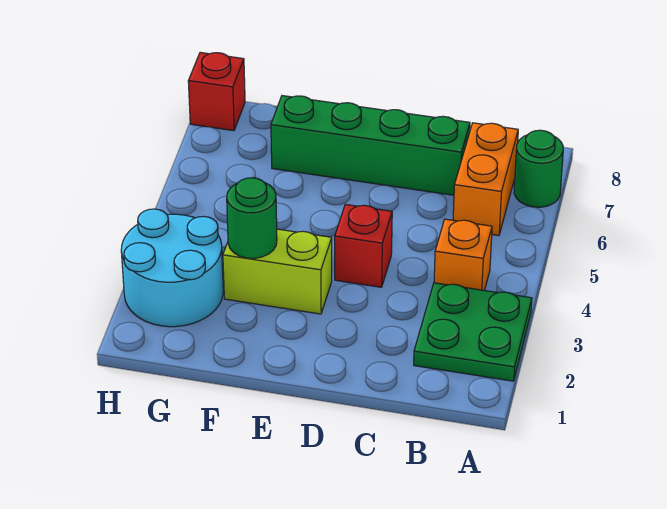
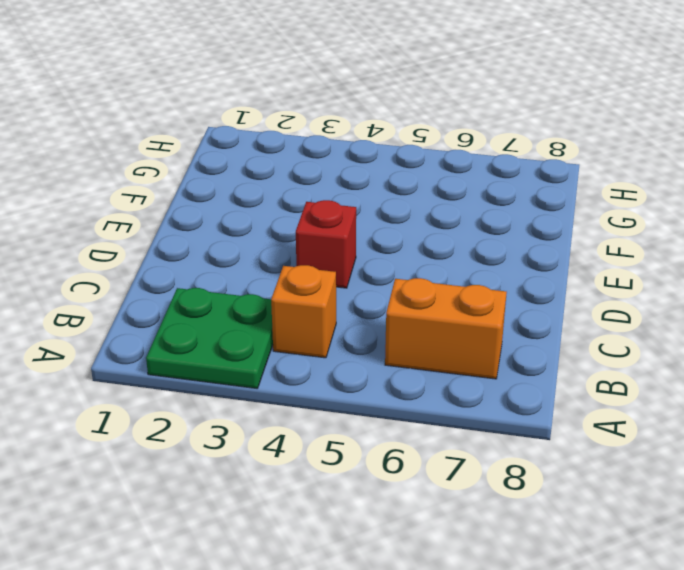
none -> green 1x1 round brick [514,130,563,207]
none -> green 1x4 brick [271,96,470,195]

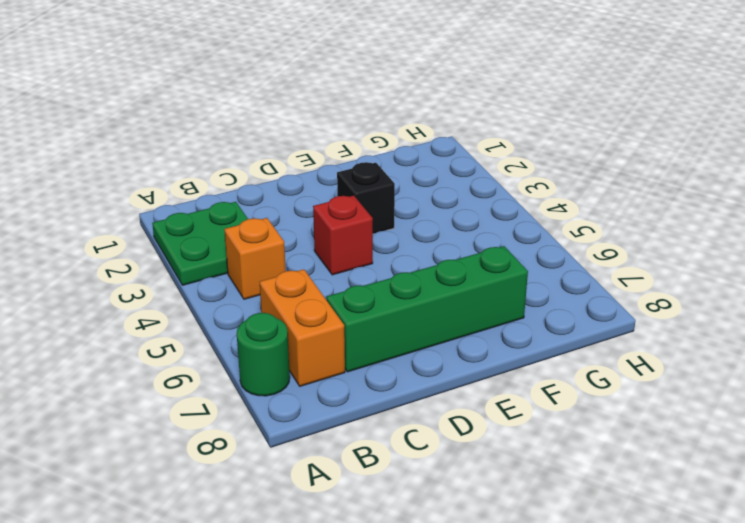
black 1x1 brick [337,162,395,234] -> lime 1x2 brick [223,229,332,314]
none -> cyan 2x2 round brick [121,209,223,327]
none -> red 1x1 brick [188,52,245,131]

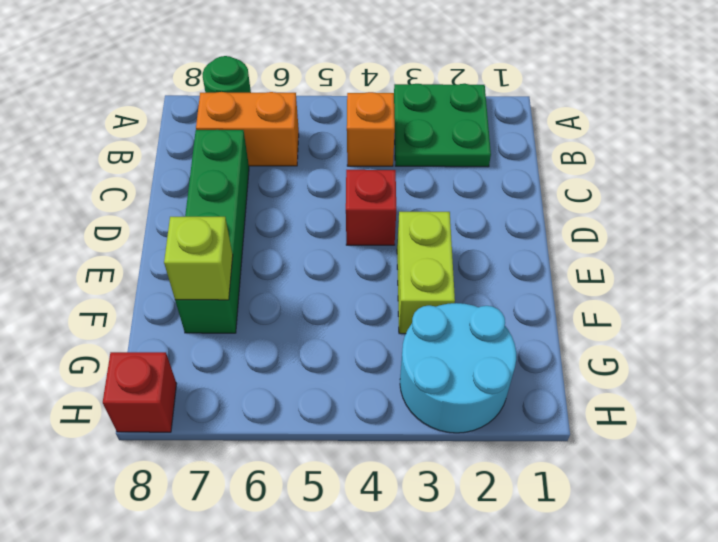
lime 1x1 brick [164,217,233,300] -> none
none -> green 1x1 round brick [227,178,277,258]

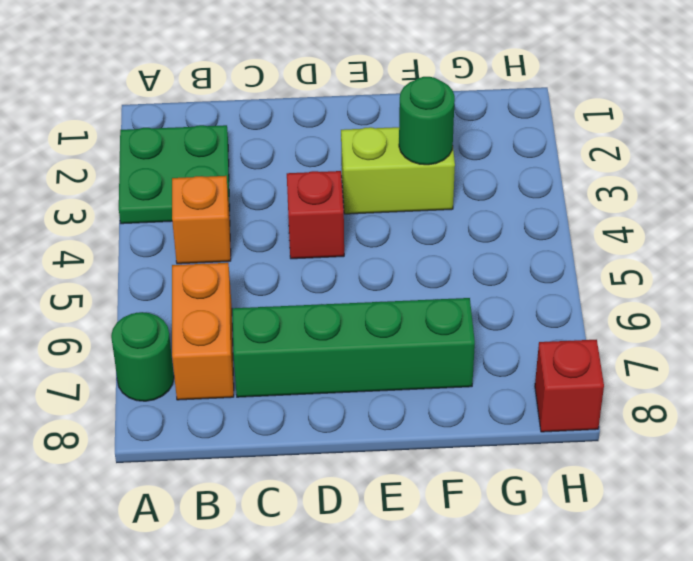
none -> cyan 2x2 round brick [121,209,223,327]

